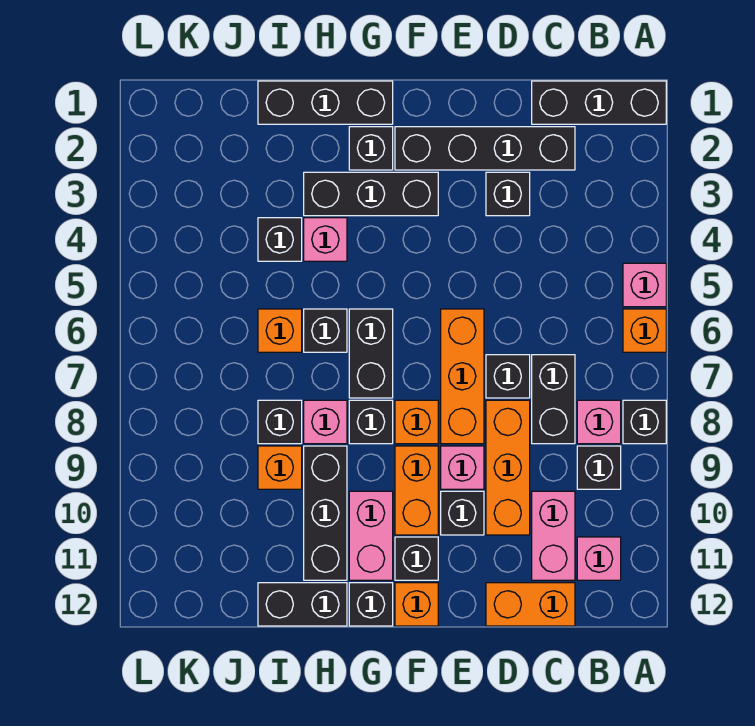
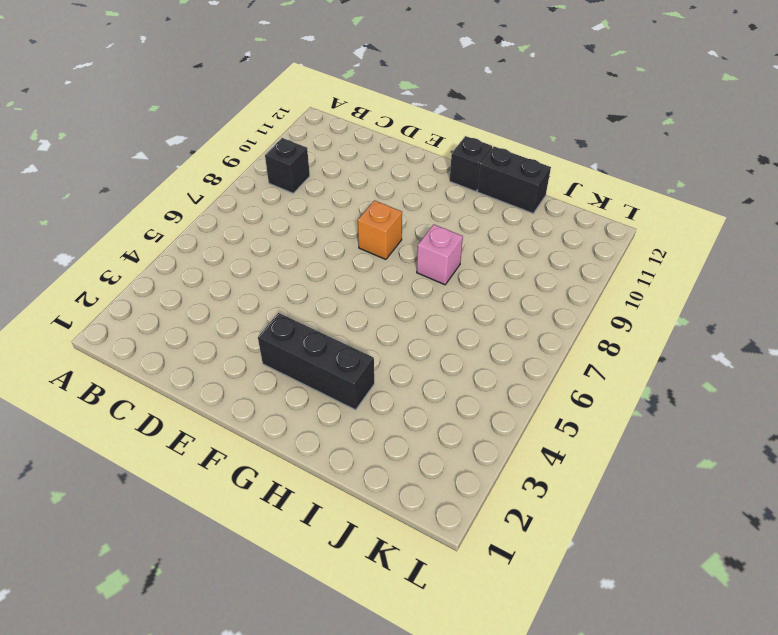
none -> black 1x3 brick [532,81,666,124]
none -> pink 1x1 brick [623,263,666,307]
none -> orange 1x1 brick [623,309,666,352]
none -> black 1x1 brick [623,400,666,444]

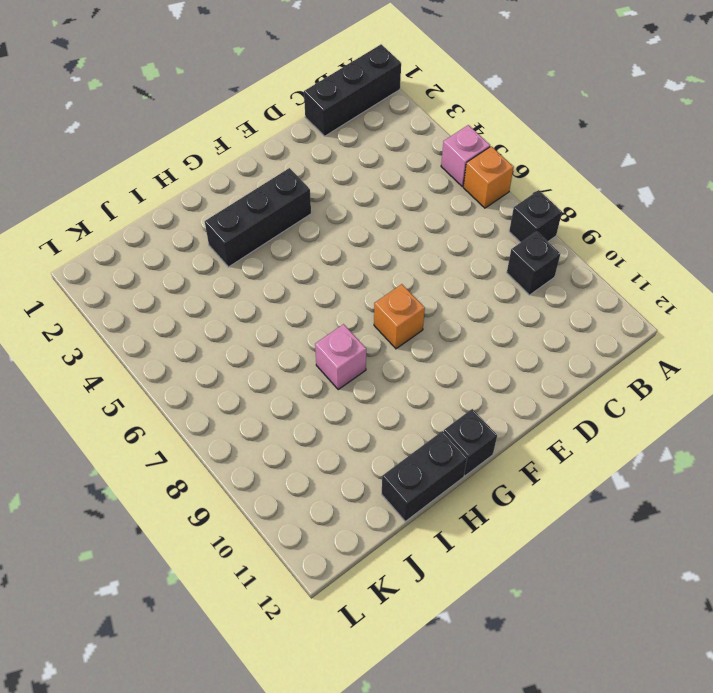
none -> pink 1x1 brick [577,400,621,444]
none -> pink 1x1 brick [577,537,621,580]
none -> black 1x4 brick [395,127,575,170]
none -> black 1x2 brick [532,355,575,444]

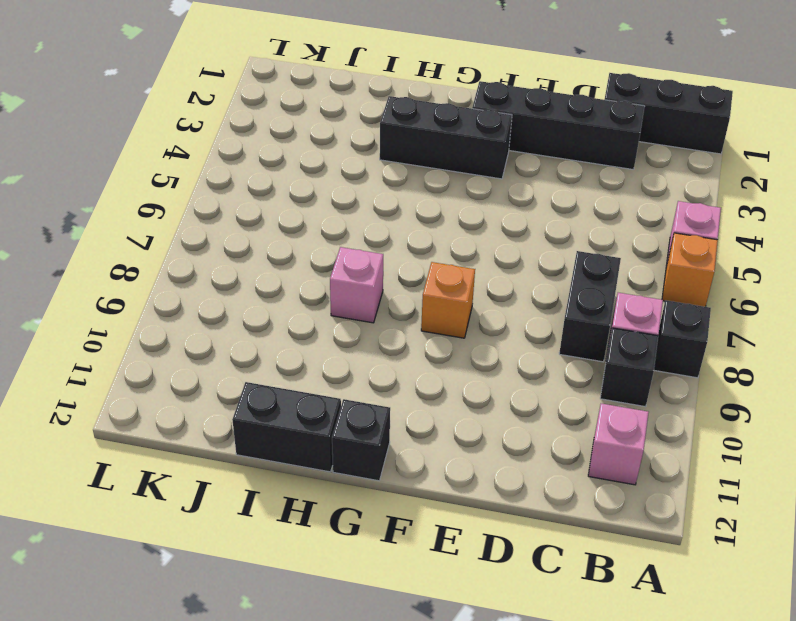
none -> pink 1x2 brick [532,491,575,580]
none -> orange 1x2 brick [486,583,575,626]
none -> black 1x1 brick [486,172,530,216]
none -> black 1x1 brick [486,355,530,398]

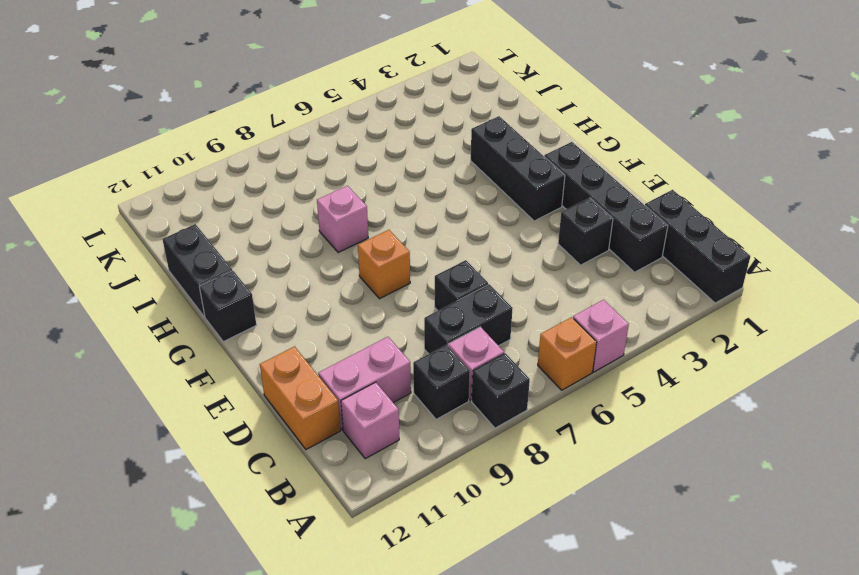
none -> orange 1x3 brick [486,400,530,535]
none -> orange 1x3 brick [441,309,484,444]
none -> pink 1x1 brick [441,446,484,489]
none -> black 1x1 brick [441,491,484,535]

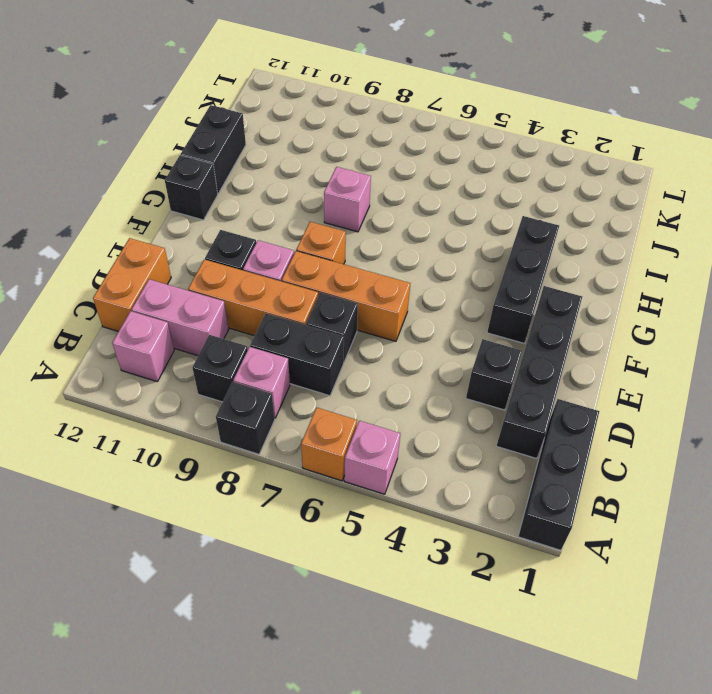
none -> orange 1x2 brick [395,446,438,535]
none -> black 1x1 brick [395,537,438,580]
none -> orange 1x1 brick [395,583,438,626]
none -> black 1x3 brick [258,81,393,124]

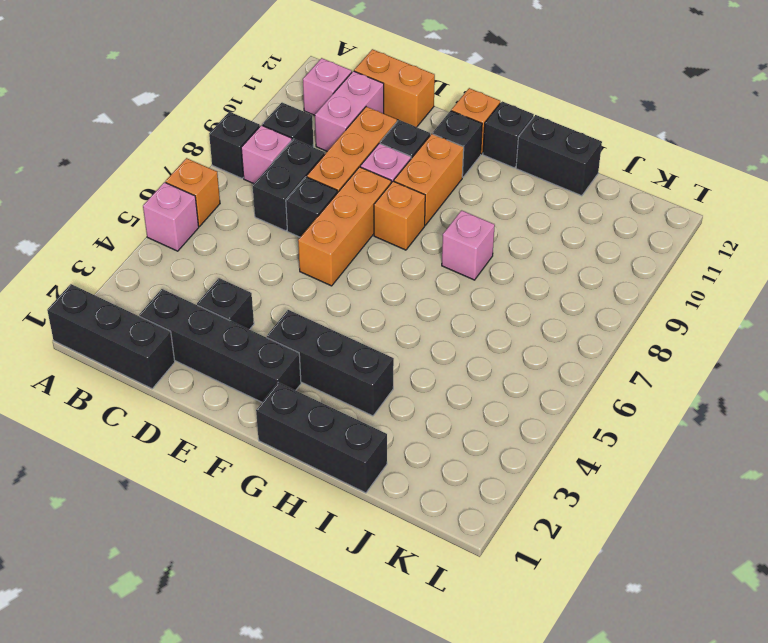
none -> black 1x1 brick [349,127,393,170]
none -> black 1x2 brick [349,309,393,398]
none -> black 1x1 brick [349,400,393,444]
none -> pink 1x2 brick [349,491,393,580]

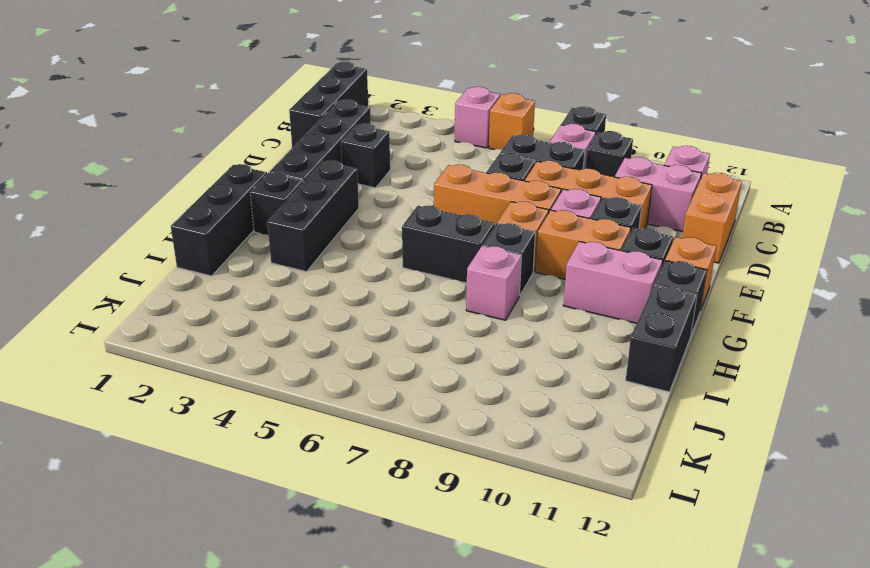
none -> pink 1x1 brick [304,218,347,261]
none -> black 1x1 brick [304,309,347,352]
none -> black 1x3 brick [304,446,347,580]
none -> black 1x1 brick [258,218,302,261]

